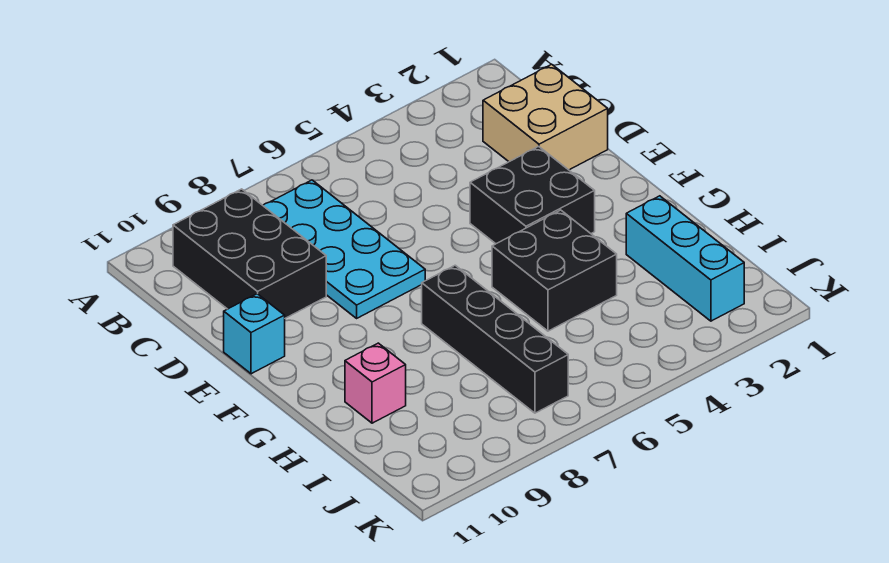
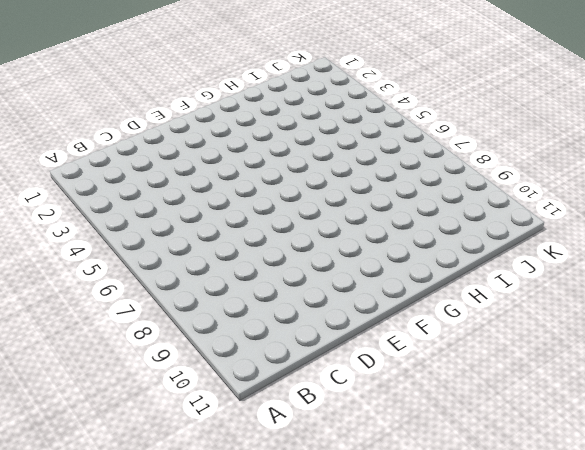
none -> cyan 2x4 plate [263,180,425,318]
none -> black 2x3 brick [173,189,326,318]

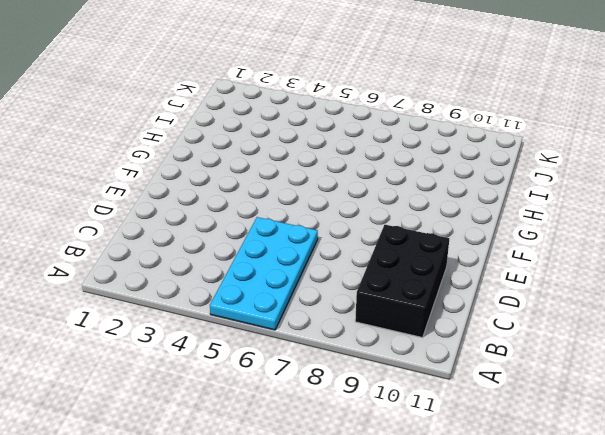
cyan 2x4 plate [210,217,318,330] -> cyan 2x4 plate moved to [263,180,425,318]
none -> tan 2x2 brick [483,64,608,170]
none -> black 2x2 brick [470,146,595,244]

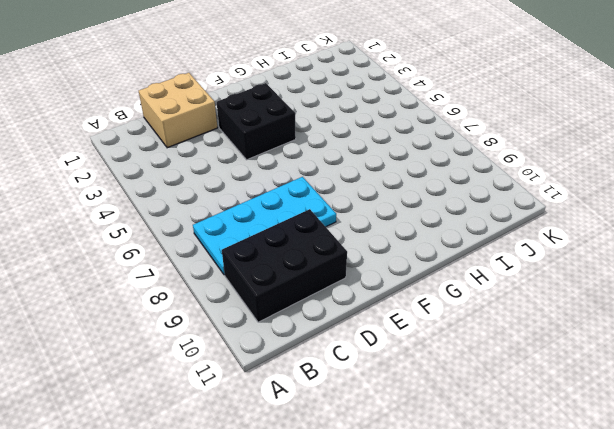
none -> cyan 1x1 brick [224,294,285,374]
none -> black 2x2 brick [492,210,617,331]

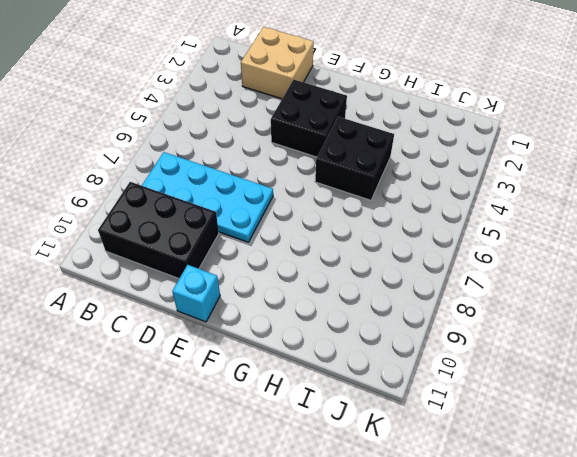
none -> black 1x4 brick [422,265,568,413]
none -> cyan 1x3 brick [626,196,744,321]

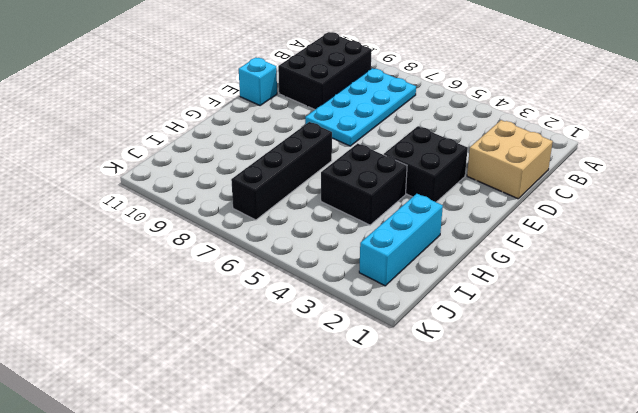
none -> pink 1x1 brick [345,343,406,423]

